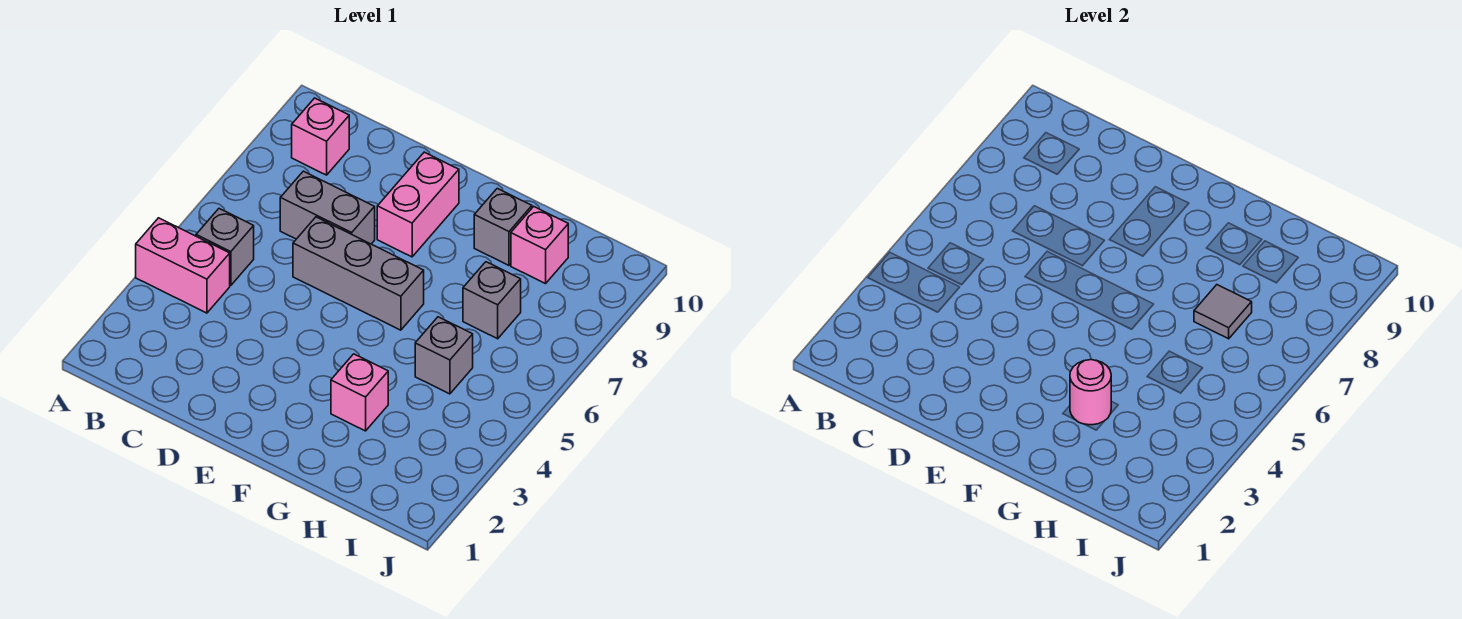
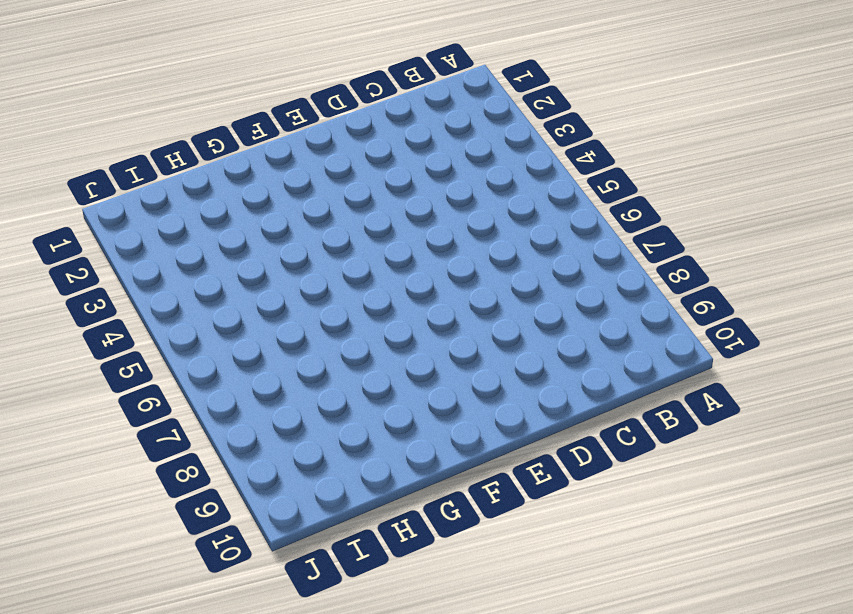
none -> pink 1x2 brick [136,218,230,313]
none -> grey 1x1 brick [196,209,254,285]
none -> pink 1x1 brick [292,98,349,175]

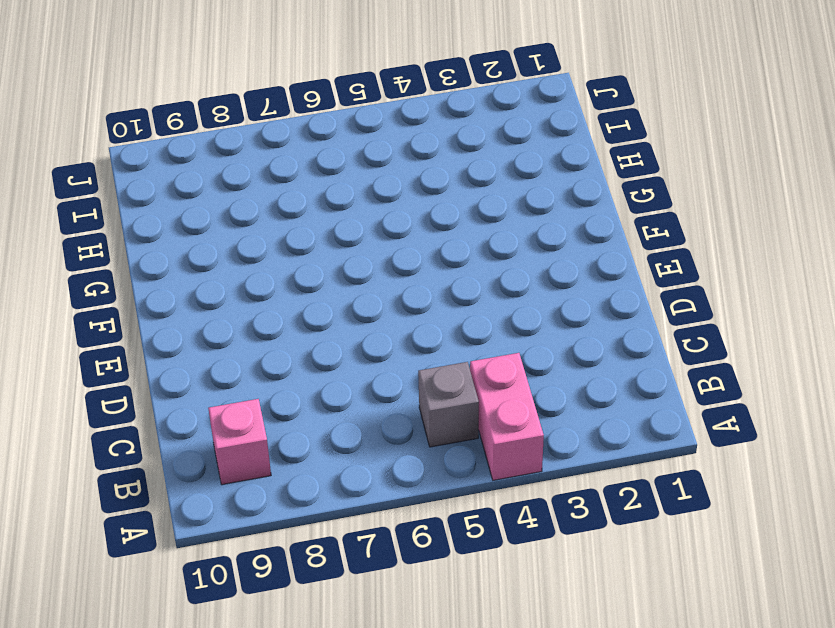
none -> grey 1x2 brick [280,171,375,244]
none -> grey 1x3 brick [293,217,424,330]
none -> pink 1x2 brick [377,152,459,257]

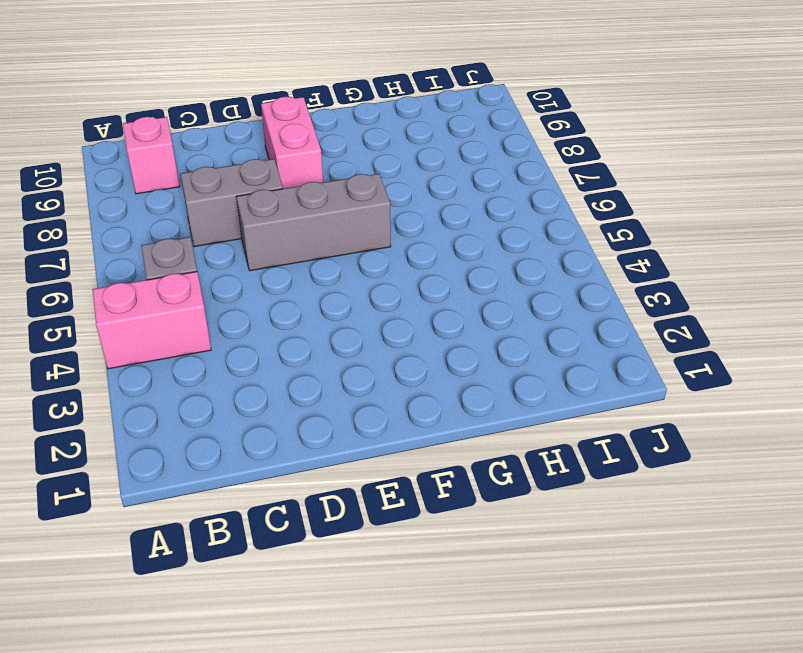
none -> pink 1x1 brick [331,354,388,431]
none -> grey 1x1 brick [474,188,532,265]
none -> grey 1x1 brick [415,317,473,394]

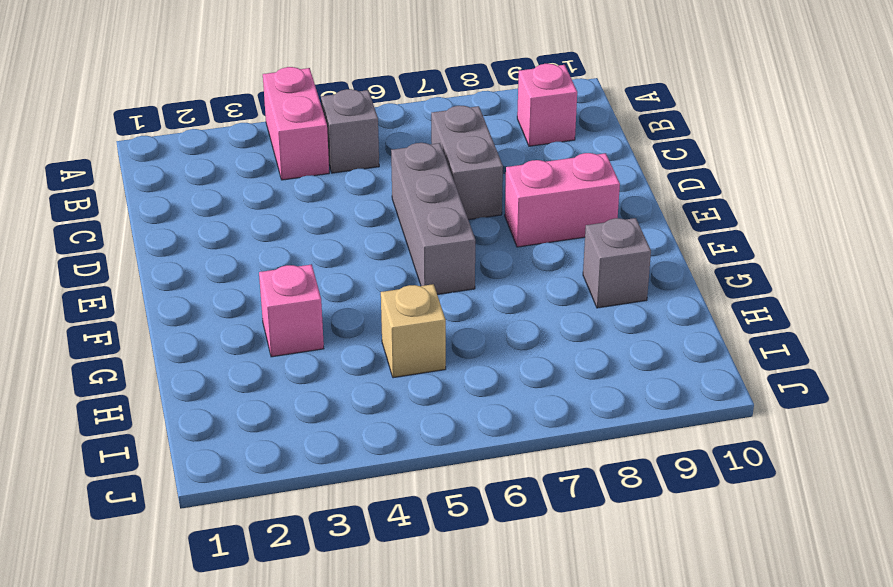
tan 1x1 brick [381,284,446,378] -> grey 1x1 brick [415,317,473,394]
none -> grey 1x1 brick [463,262,521,339]
none -> pink 1x1 brick [511,207,568,284]
none -> pink 1x1 round brick [1070,360,1111,425]

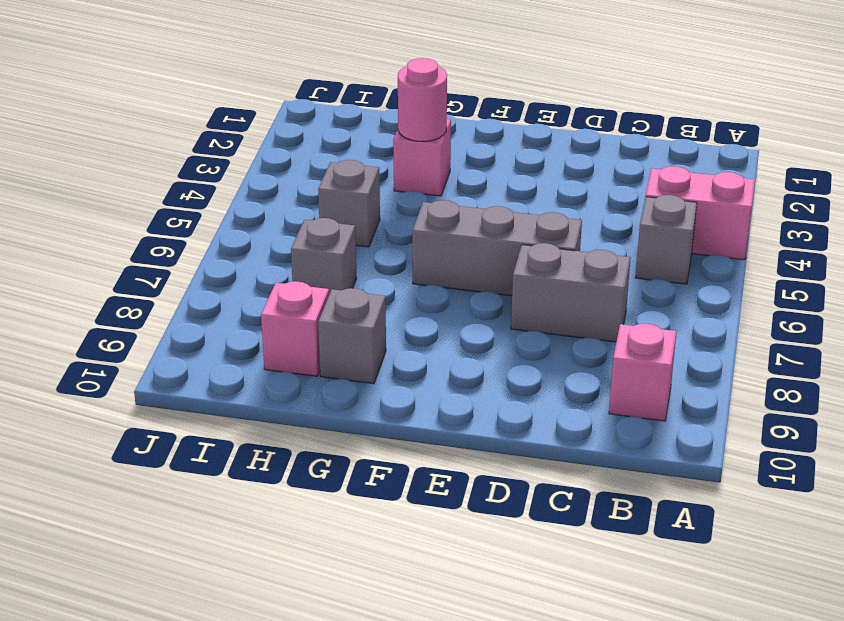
none -> pink 1x2 brick [377,152,459,257]
none -> grey 1x1 tile [1194,285,1252,339]

